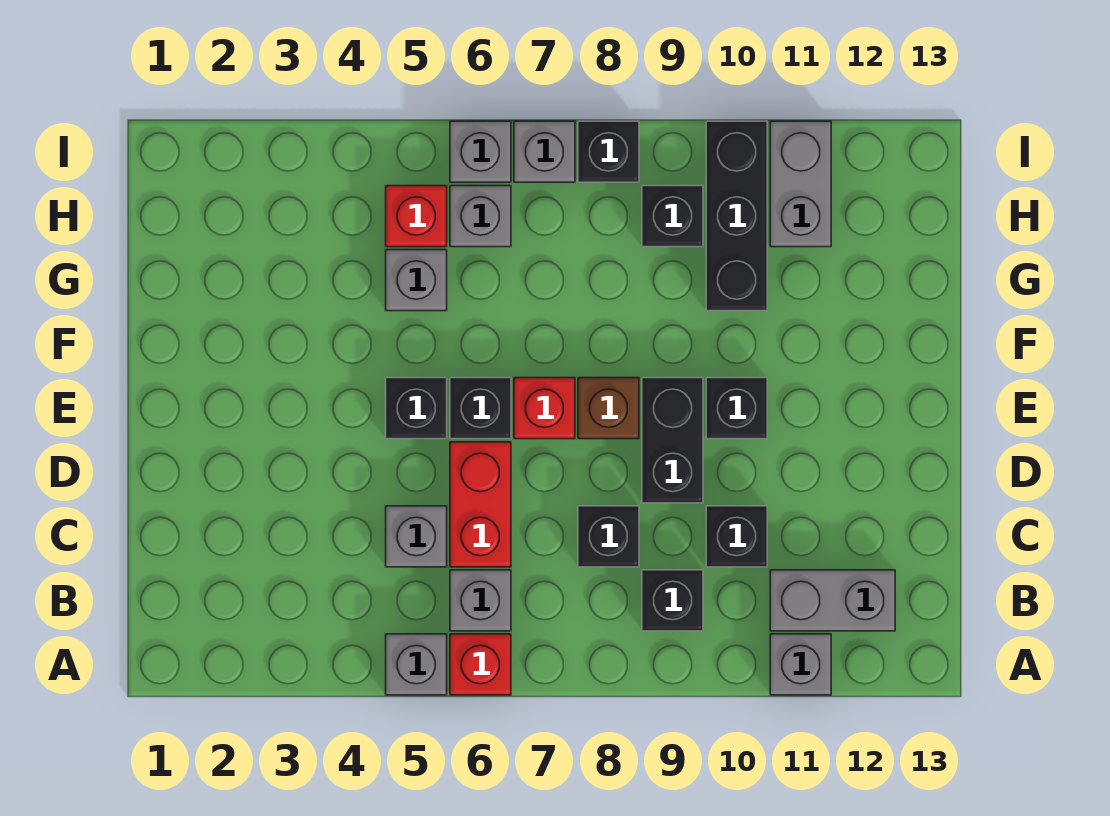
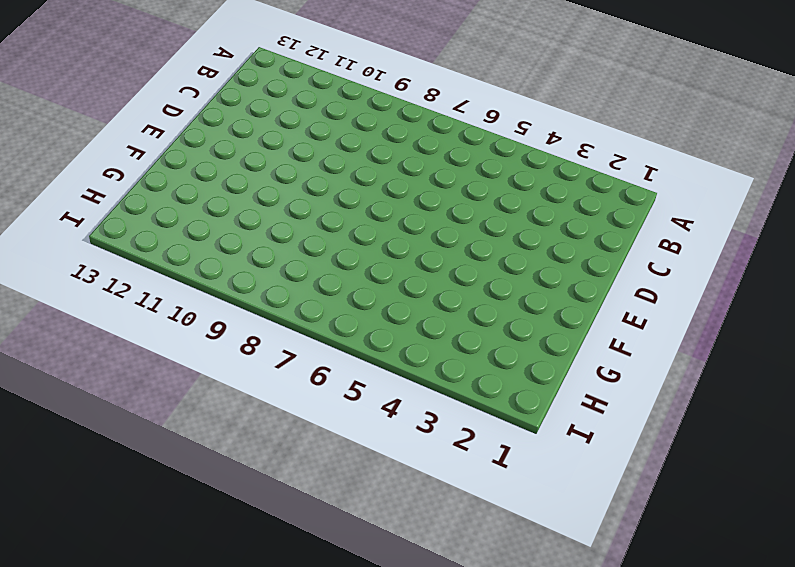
none -> grey 1x1 brick [386,634,447,695]
none -> red 1x1 brick [450,634,511,695]
none -> grey 1x1 brick [770,634,831,695]

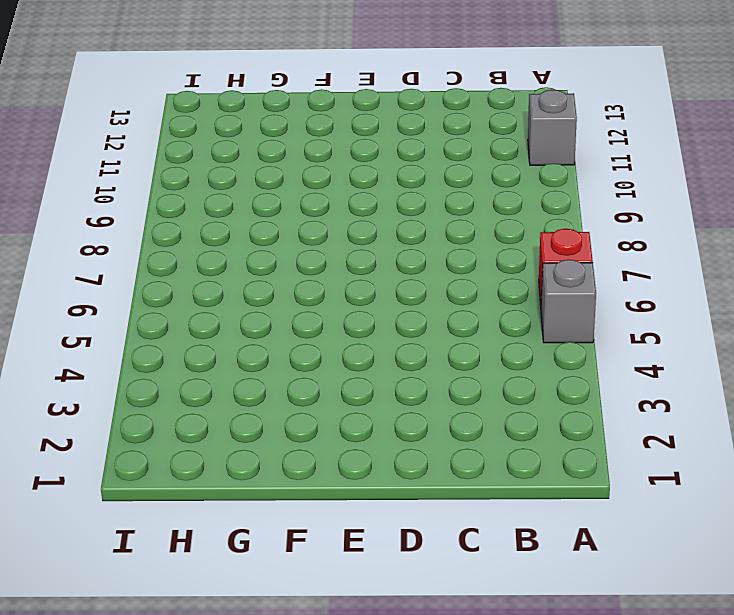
none -> grey 1x1 brick [450,570,511,631]
none -> black 1x1 brick [642,570,703,631]
none -> grey 1x2 brick [770,570,895,631]

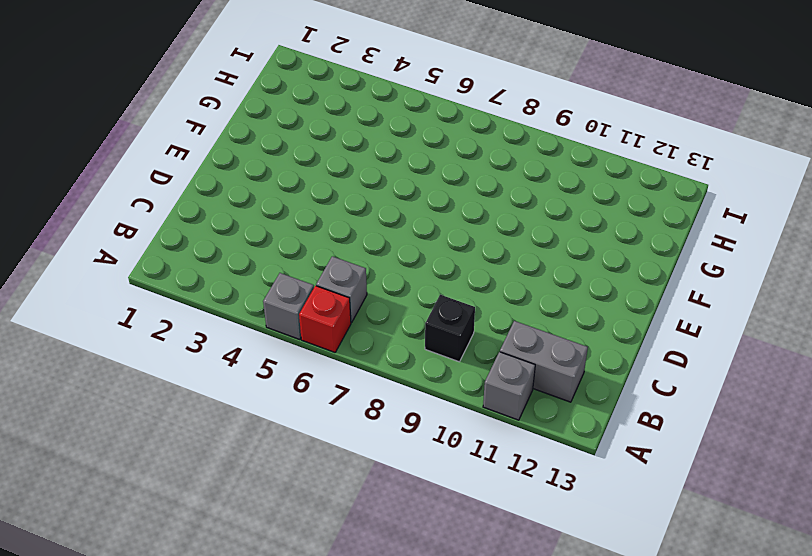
none -> grey 1x1 brick [386,506,447,567]
none -> red 1x2 brick [450,442,511,567]
none -> black 1x1 brick [578,506,639,567]

